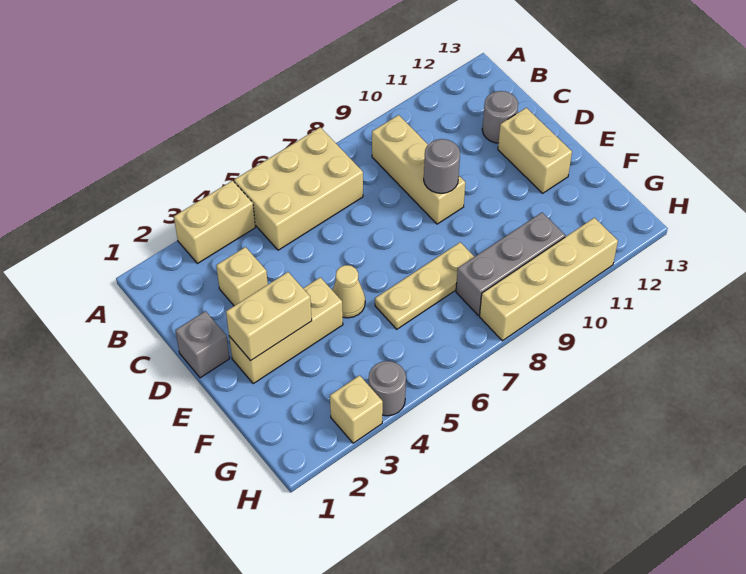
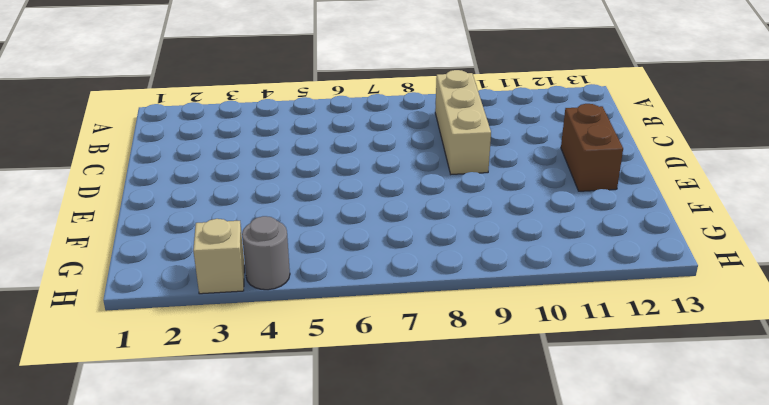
brown 1x2 brick [561,104,623,191] -> tan 1x2 brick [498,108,572,193]
none -> tan 1x2 brick [174,181,255,264]
none -> tan 2x3 brick [234,127,363,250]
none -> tan 1x1 brick [216,247,268,306]

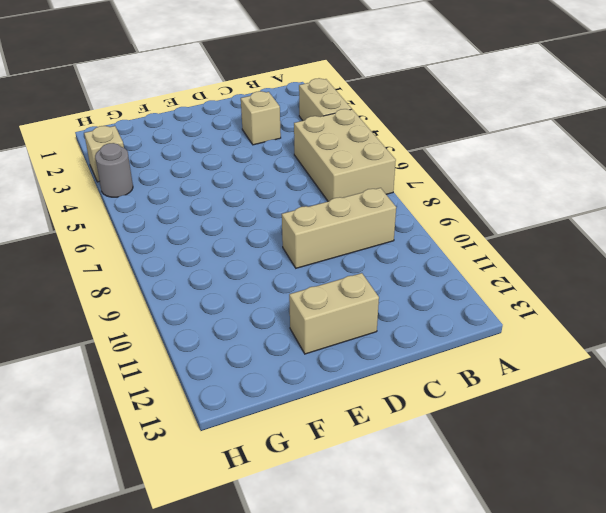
none -> grey 1x1 round brick [482,91,518,143]
none -> grey 1x1 brick [175,311,230,378]
none -> tan 1x3 brick [229,277,343,384]

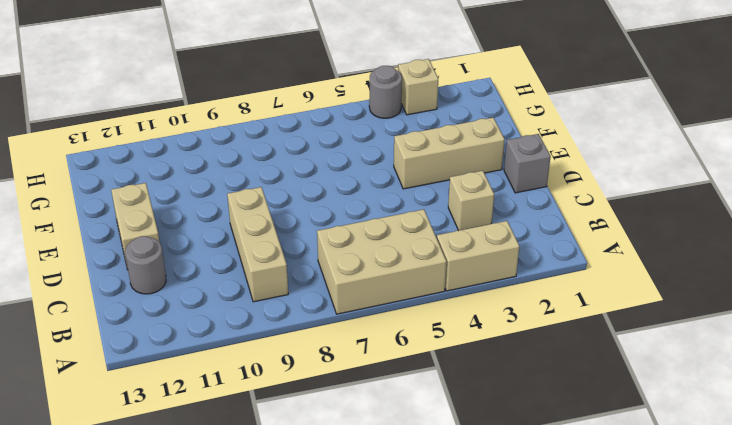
none -> tan 1x1 cone [332,265,365,318]
none -> tan 1x3 plate [375,242,474,329]
none -> grey 1x3 brick [456,213,565,315]

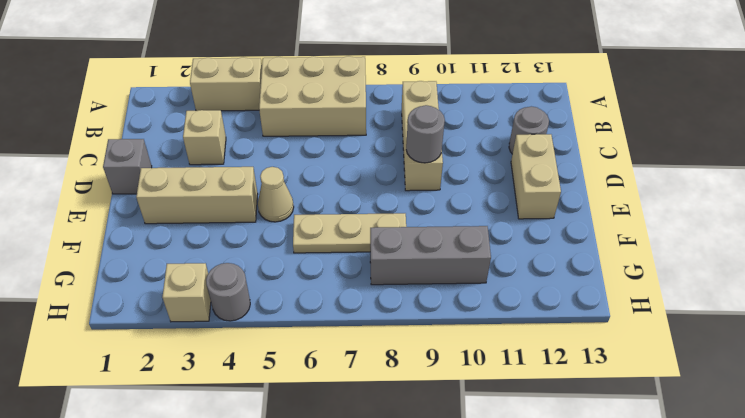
none -> tan 1x4 brick [480,218,618,341]
none -> tan 1x2 brick [226,272,312,361]

